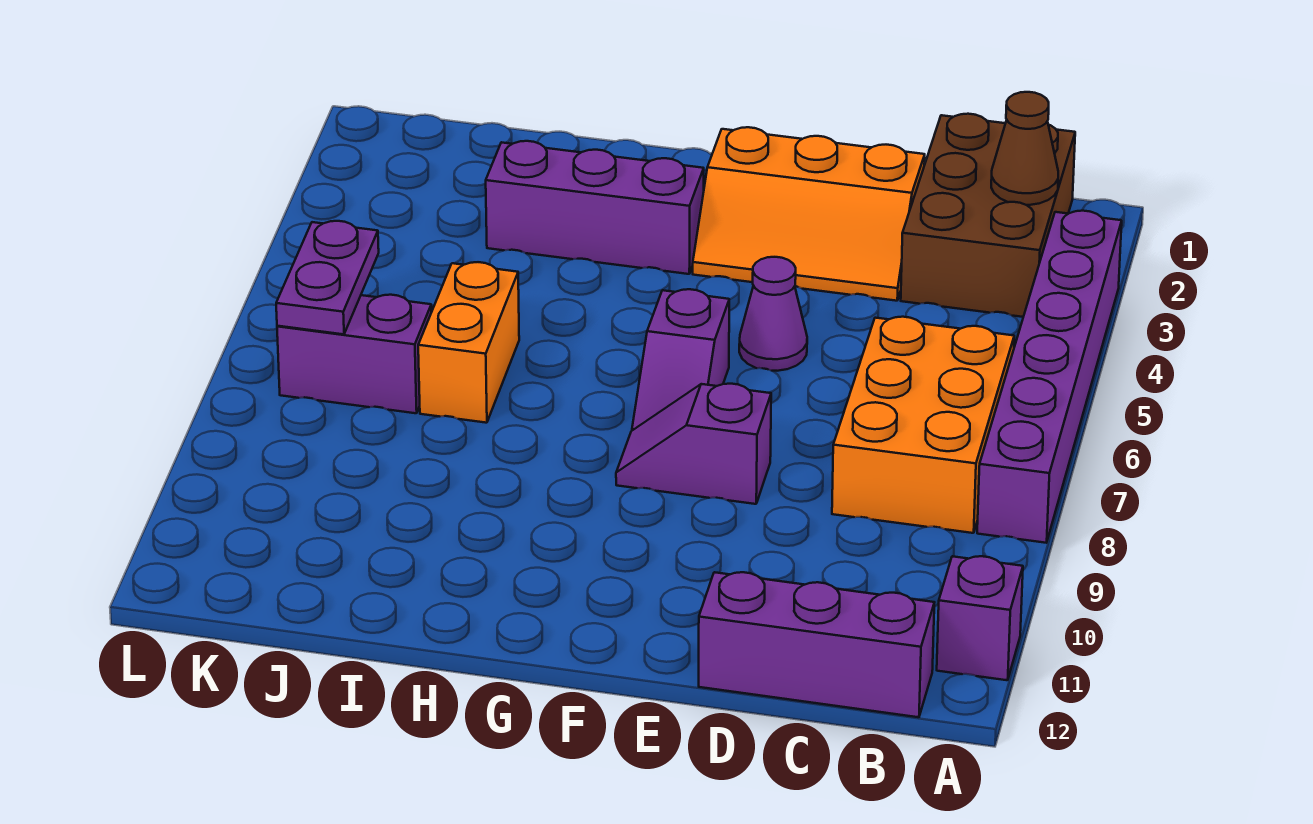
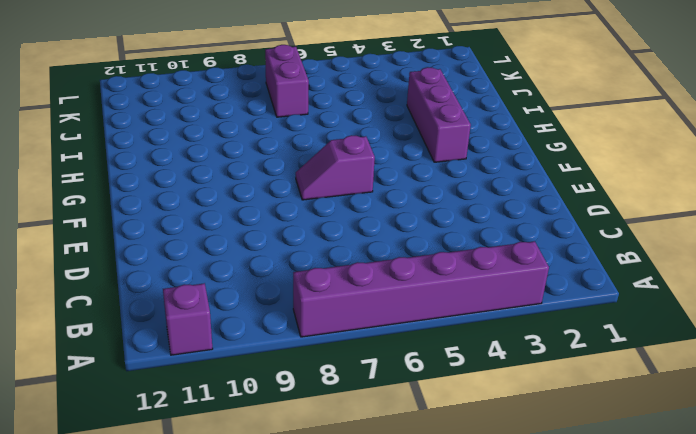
none -> brown 2x3 brick [901,114,1075,317]
none -> orange 2x3 brick [832,317,1014,533]
none -> purple 1x3 brick [699,572,934,717]

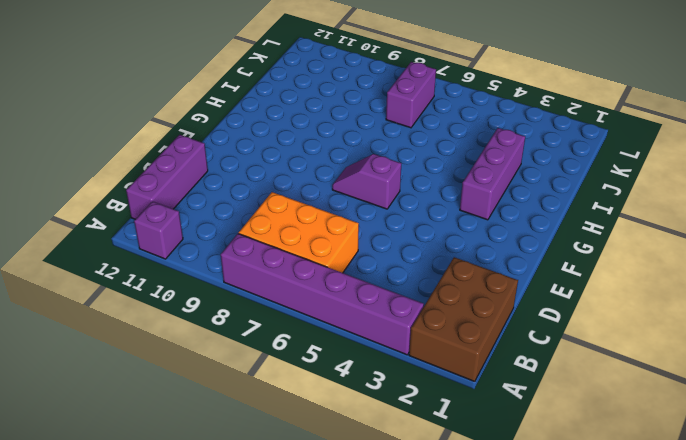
brown 2x3 brick [409,257,518,381] -> brown 2x3 brick turned to [901,114,1075,317]
none -> orange 2x3 slope [693,127,925,301]
none -> purple 1x1 cone [739,257,807,371]
none -> purple 1x2 slope [616,384,771,504]

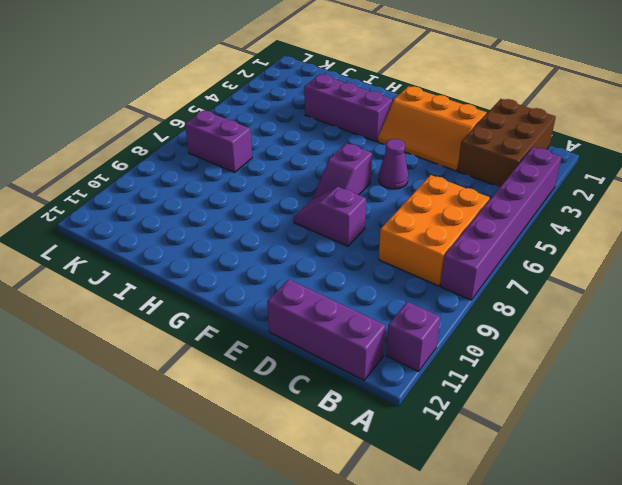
none -> orange 1x2 brick [418,262,519,423]
none -> brown 1x1 cone [991,92,1058,205]
none -> purple 1x2 plate [276,221,379,334]

